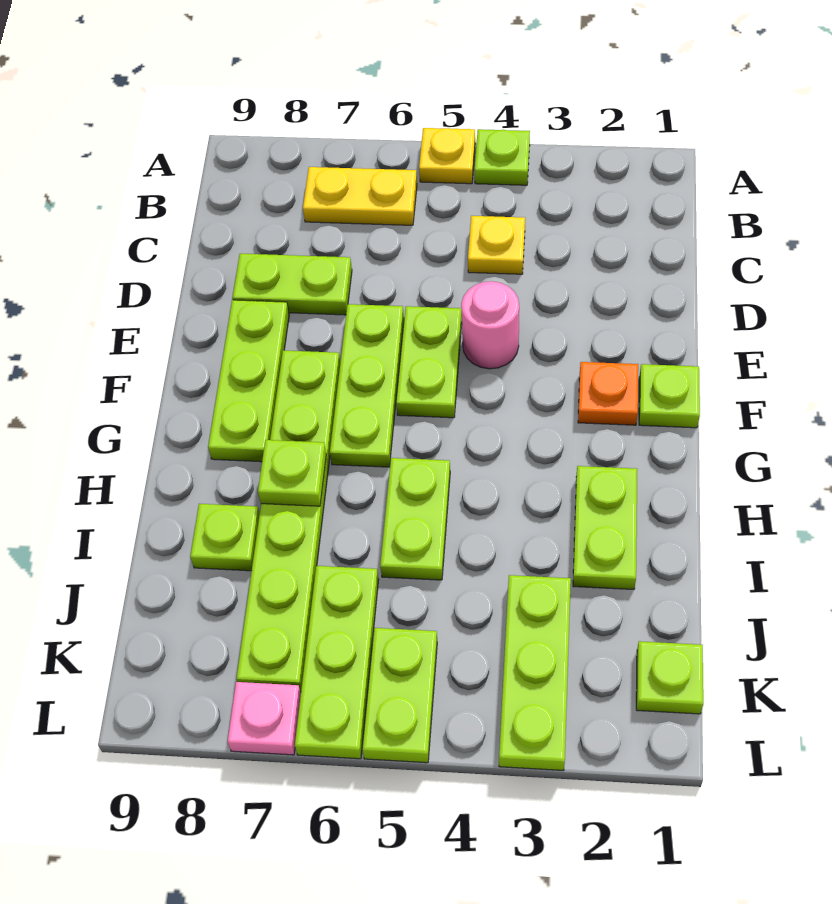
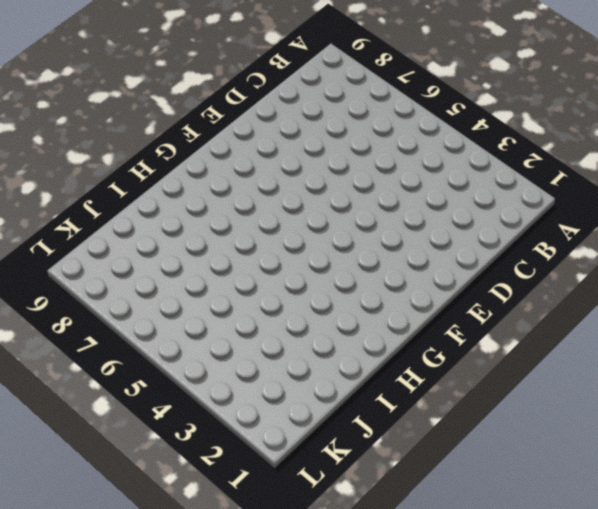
none -> lime 1x1 plate [475,129,530,185]
none -> yellow 1x1 plate [419,128,475,184]
none -> yellow 1x2 plate [303,167,417,225]

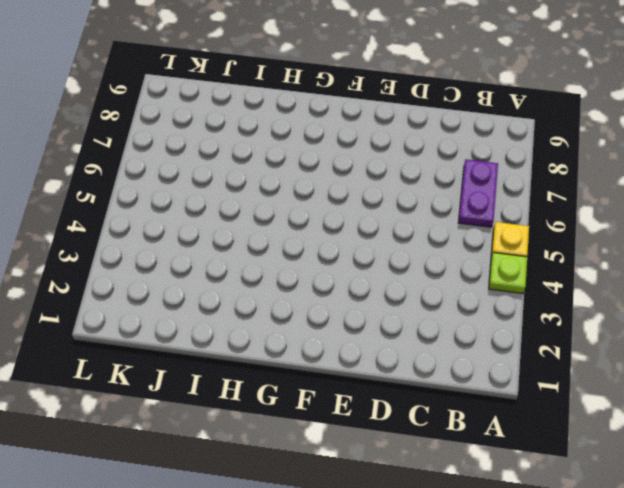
purple 1x2 plate [458,159,498,227] -> yellow 1x2 plate [303,167,417,225]
none -> yellow 1x1 plate [468,216,525,274]
none -> lime 1x2 plate [232,254,352,315]
none -> pink 1x1 round brick [461,281,519,369]

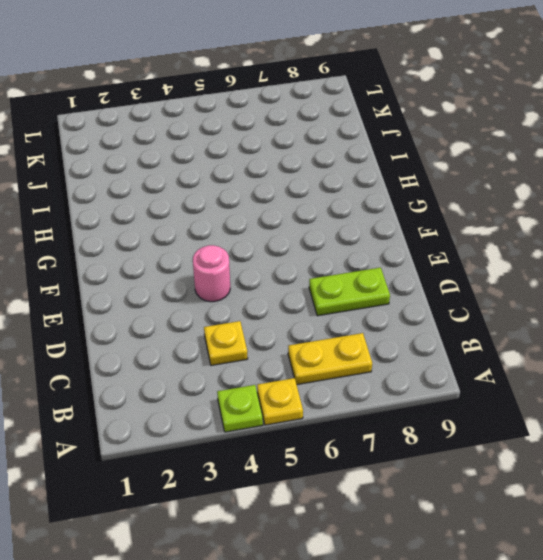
none -> lime 1x2 plate [396,306,462,418]
none -> lime 1x3 plate [330,304,404,467]
none -> lime 1x3 plate [208,300,289,462]

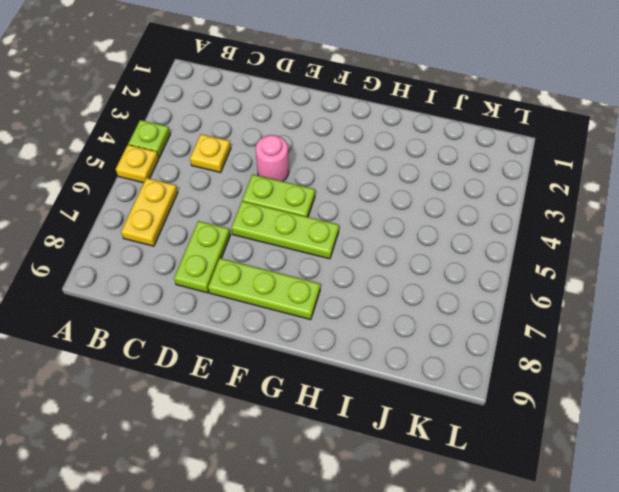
none -> lime 1x1 plate [639,364,700,428]
none -> orange 1x1 plate [578,362,638,425]
none -> lime 1x6 plate [236,350,340,692]

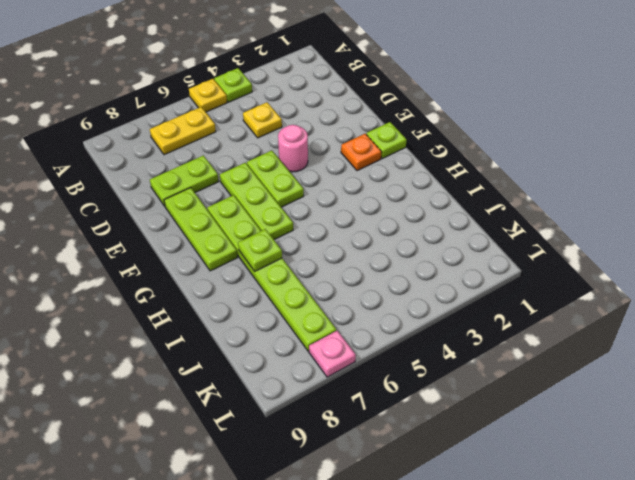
none -> lime 1x2 plate [573,466,637,590]
none -> lime 1x2 plate [380,458,450,580]
none -> lime 1x1 plate [190,504,260,571]

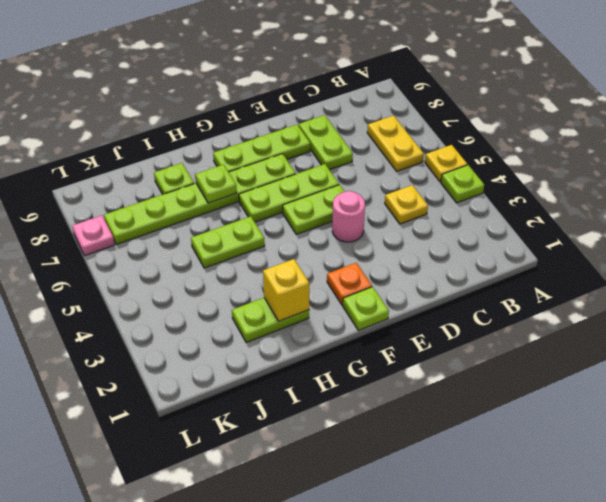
yellow 1x1 brick [263,259,309,321] -> none
none -> lime 1x3 plate [499,575,571,770]
none -> lime 1x3 plate [295,566,379,759]
none -> lime 1x1 plate [636,641,703,714]

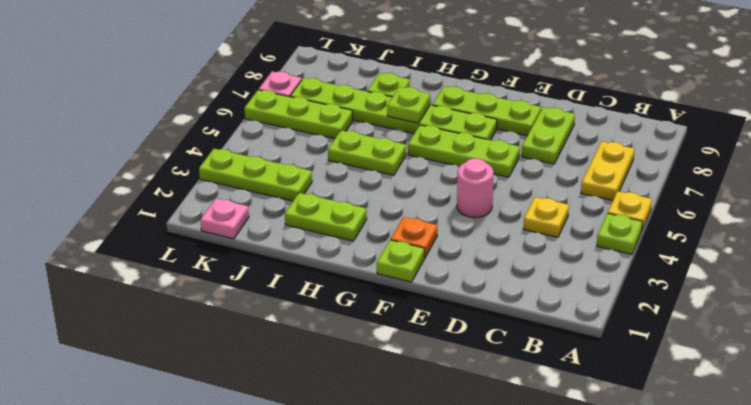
pink 1x1 plate [200,199,249,239] -> lime 1x1 plate [636,641,703,714]
none -> lime 1x2 plate [396,306,462,418]
none -> lime 1x2 plate [362,628,437,763]

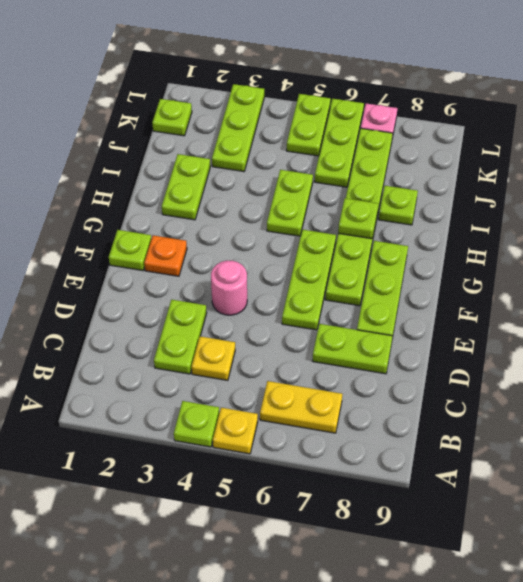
lime 1x2 plate [154,300,207,374] -> lime 1x2 plate moved to [396,306,462,418]

